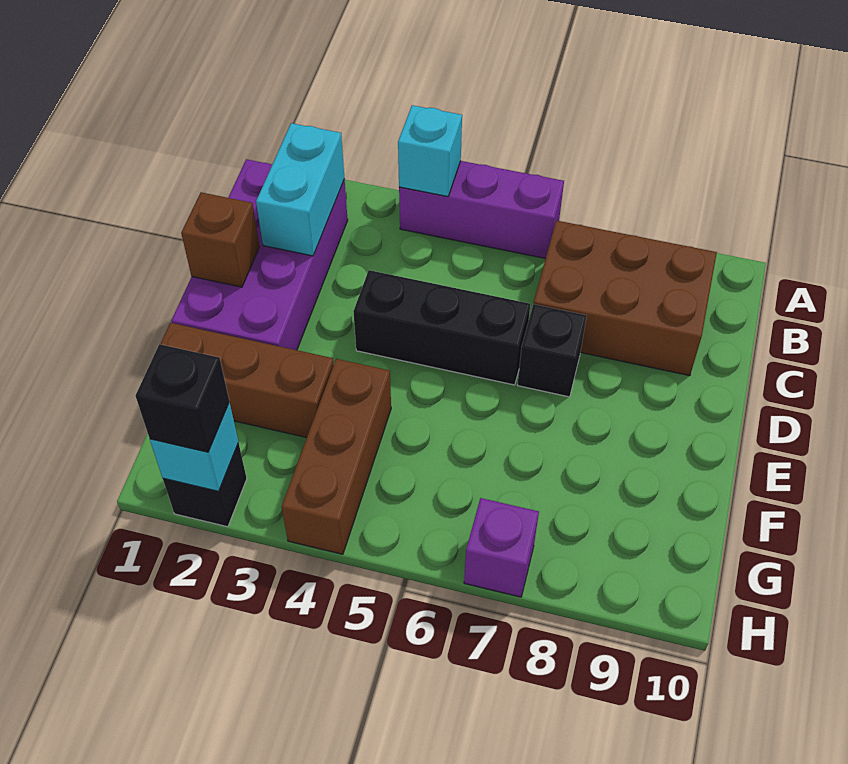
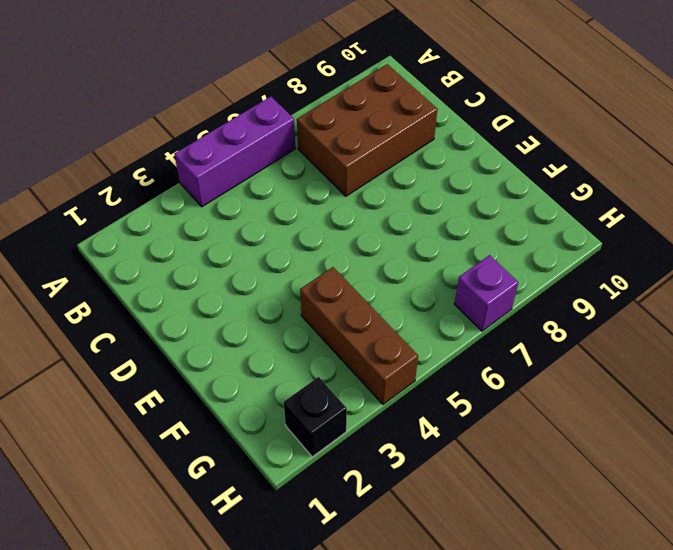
none -> purple 2x4 brick [171,159,348,350]
none -> black 1x3 brick [353,270,530,385]
none -> black 1x1 brick [518,304,587,397]

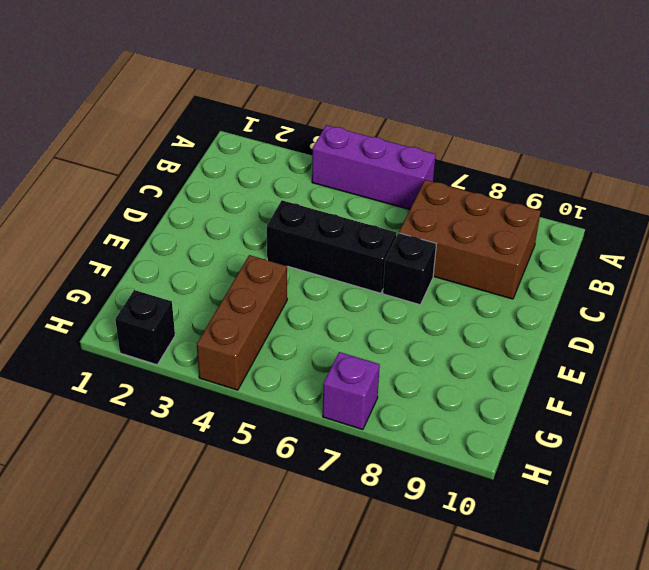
none -> purple 2x4 brick [171,159,348,350]
none -> brown 1x3 brick [161,323,334,438]
none -> cyan 1x1 brick [398,105,462,197]

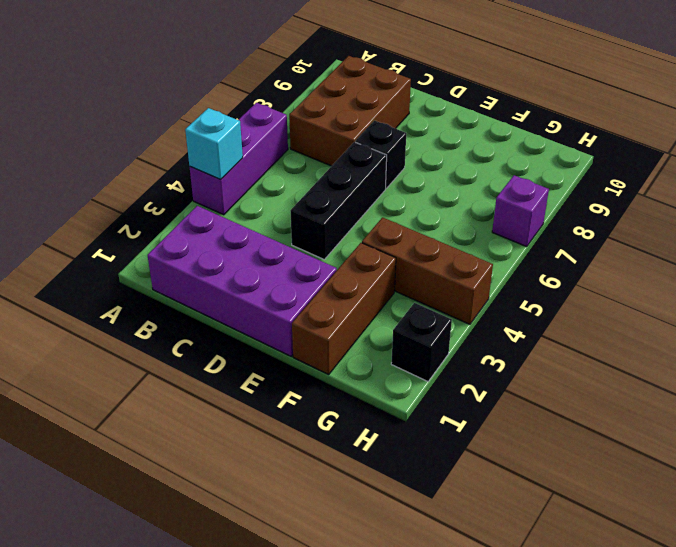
none -> cyan 1x2 brick [256,123,344,256]
none -> brown 1x1 brick [181,192,259,287]
none -> cyan 1x1 brick [150,403,238,491]

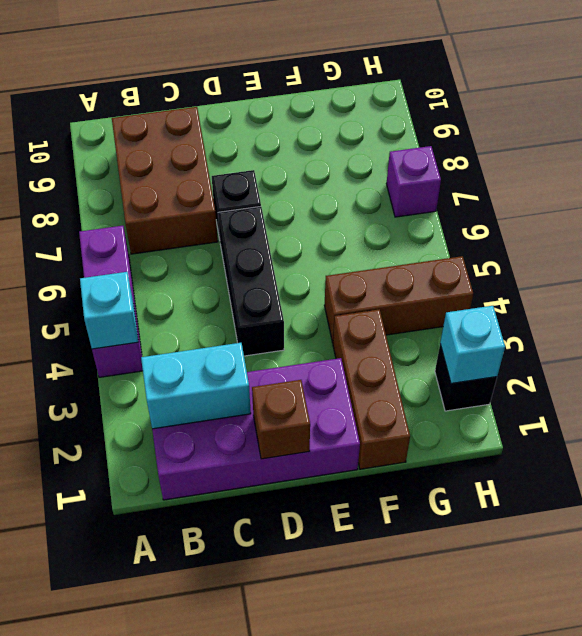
none -> black 1x1 brick [135,344,229,452]

